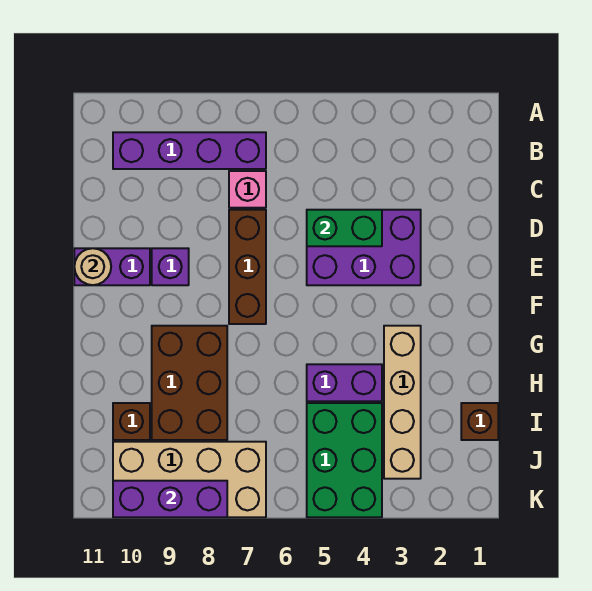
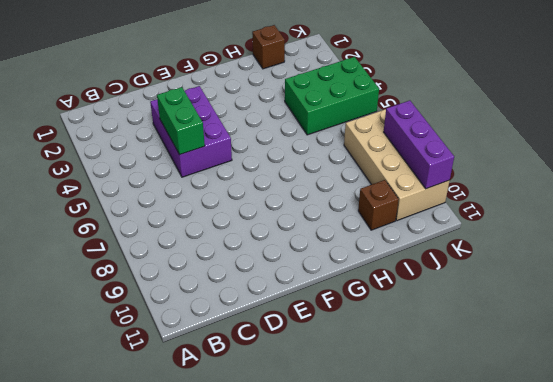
none -> purple 1x4 brick [113,132,266,169]
none -> pink 1x1 brick [229,171,266,208]
none -> brown 1x3 brick [229,210,266,324]

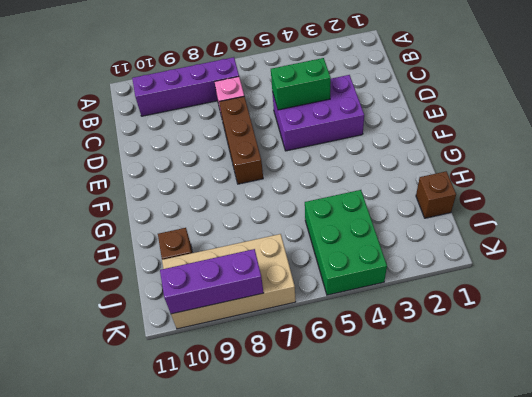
none -> purple 1x1 brick [152,248,189,285]
none -> purple 1x2 brick [74,248,150,285]
none -> tan 1x4 brick [384,326,421,479]

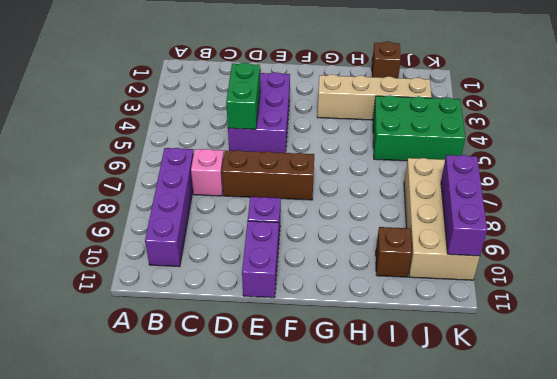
none -> brown 2x3 brick [152,326,227,440]
none -> purple 1x2 brick [307,364,382,401]
none -> tan 1x1 round brick [74,248,111,285]

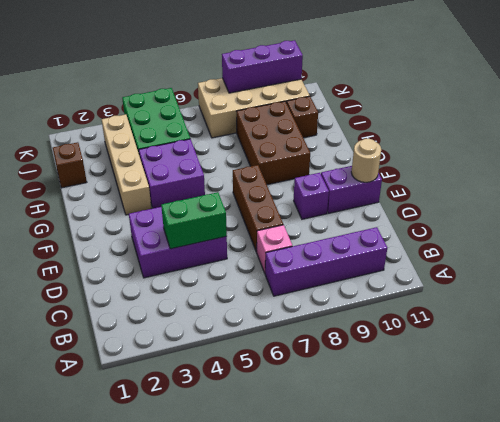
purple 2x2 brick [139,139,205,208] -> purple 1x2 brick [307,364,382,401]

